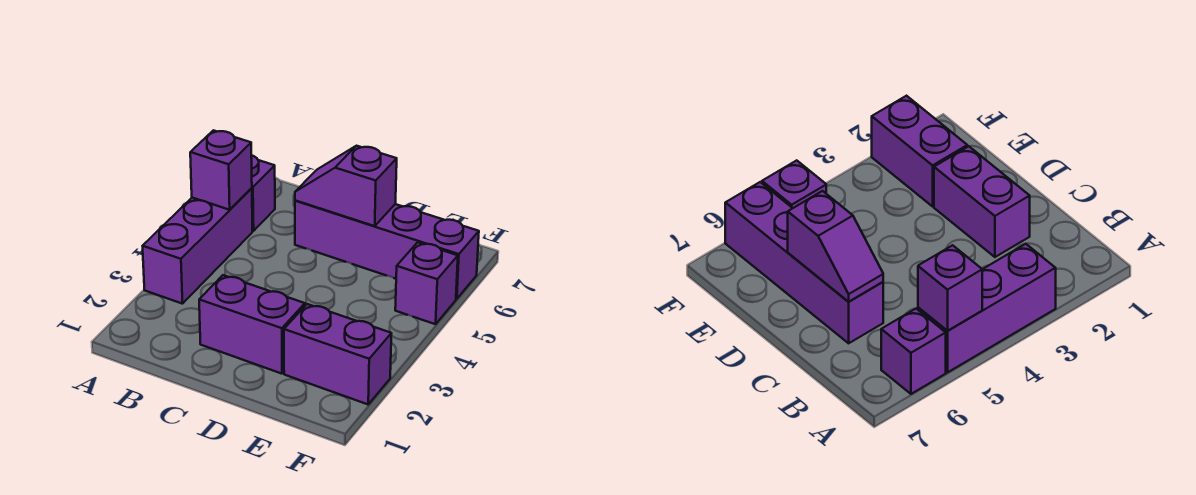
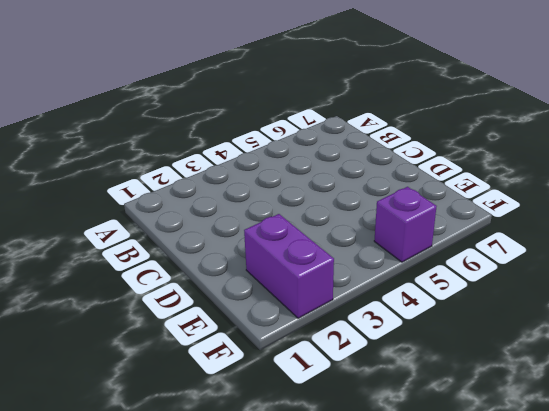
none -> purple 1x3 brick [143,188,252,304]
none -> purple 1x1 brick [251,155,275,231]

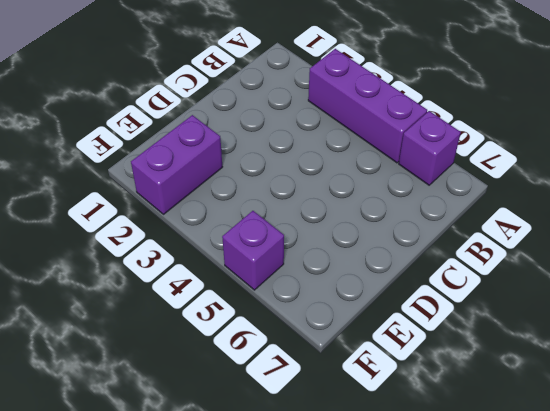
none -> purple 1x2 brick [199,275,305,374]
none -> purple 1x4 brick [295,201,479,299]

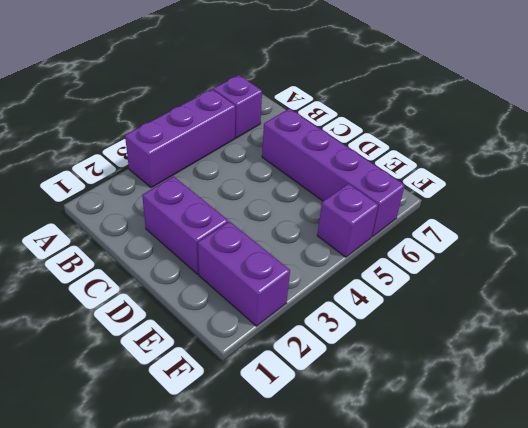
none -> purple 1x1 brick [190,130,252,210]
none -> purple 1x2 slope [295,146,397,226]

